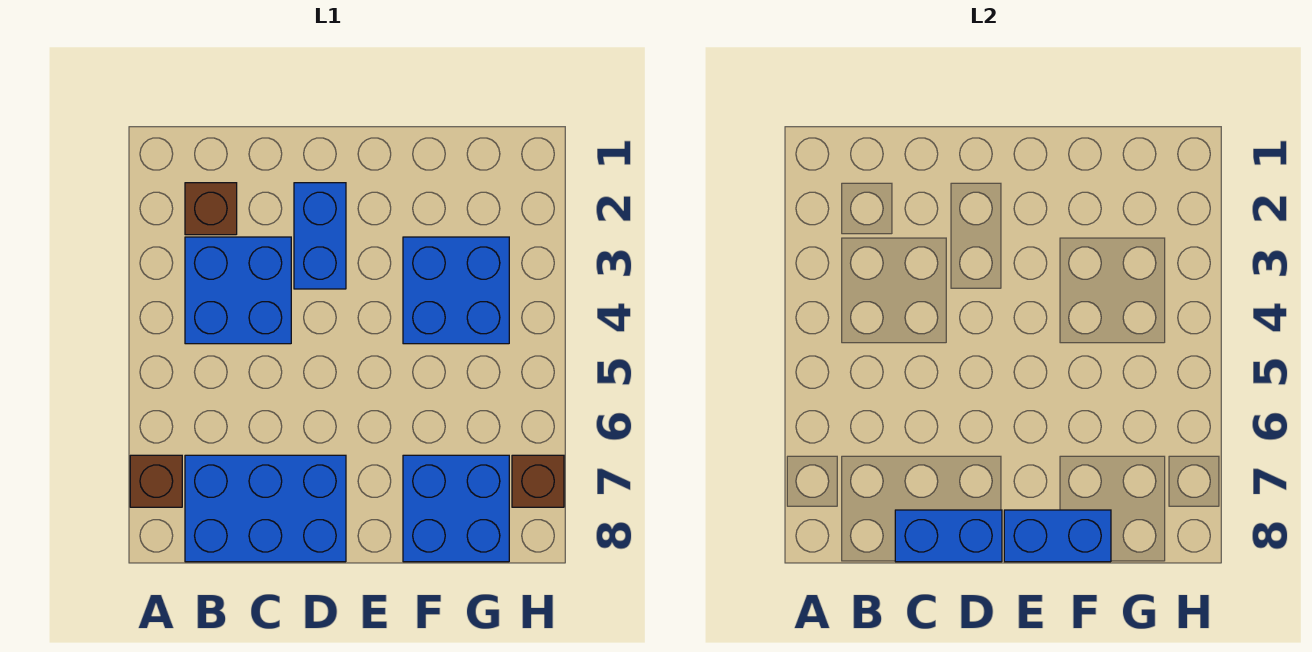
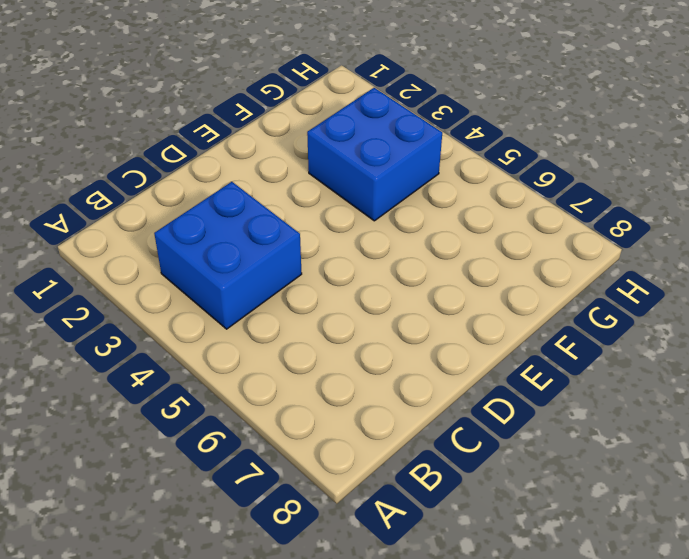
none -> brown 1x1 brick [130,455,182,507]
none -> brown 1x1 brick [185,183,237,235]

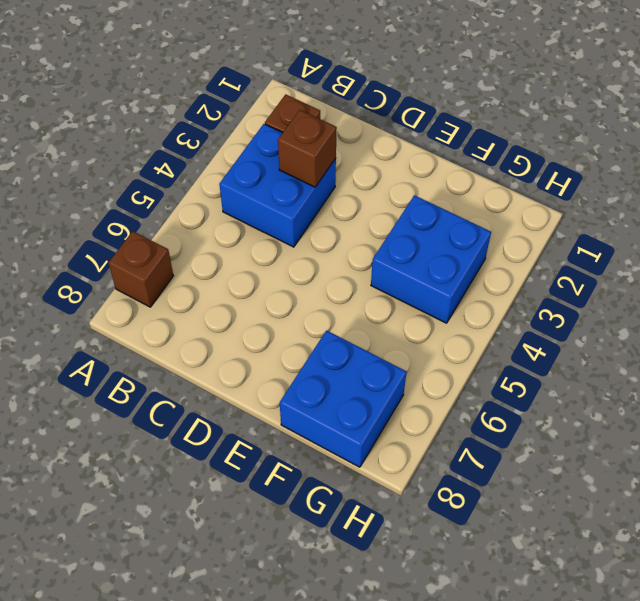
brown 1x1 brick [278,110,337,187] -> brown 1x1 brick moved to [512,455,564,507]
none -> blue 2x3 brick [185,455,346,562]
none -> blue 1x2 brick [294,183,346,289]

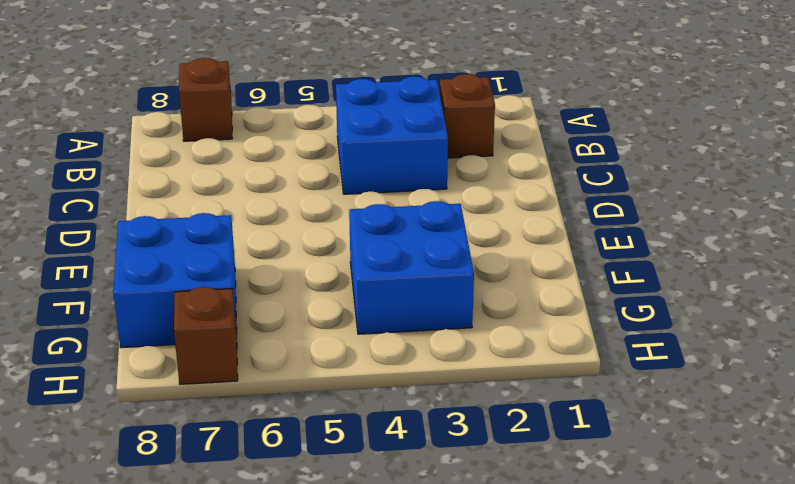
none -> blue 2x3 brick [185,455,346,562]
none -> blue 1x2 brick [294,183,346,289]

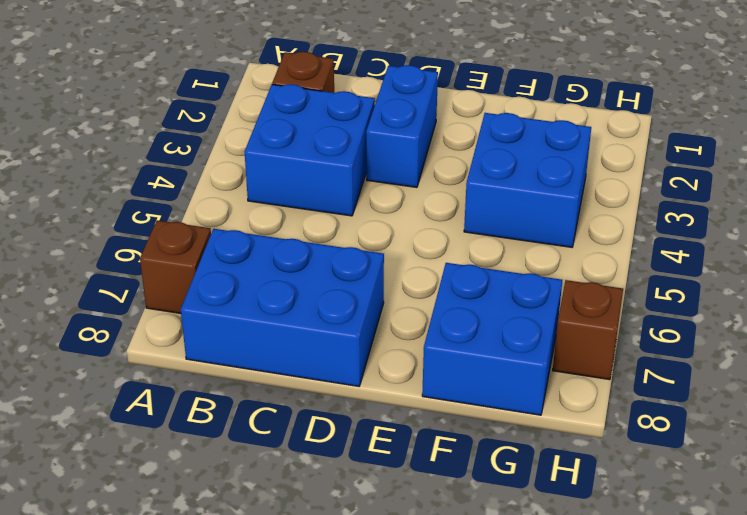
none -> blue 1x2 brick [895,510,1002,562]
none -> blue 1x2 brick [1004,510,1111,562]

